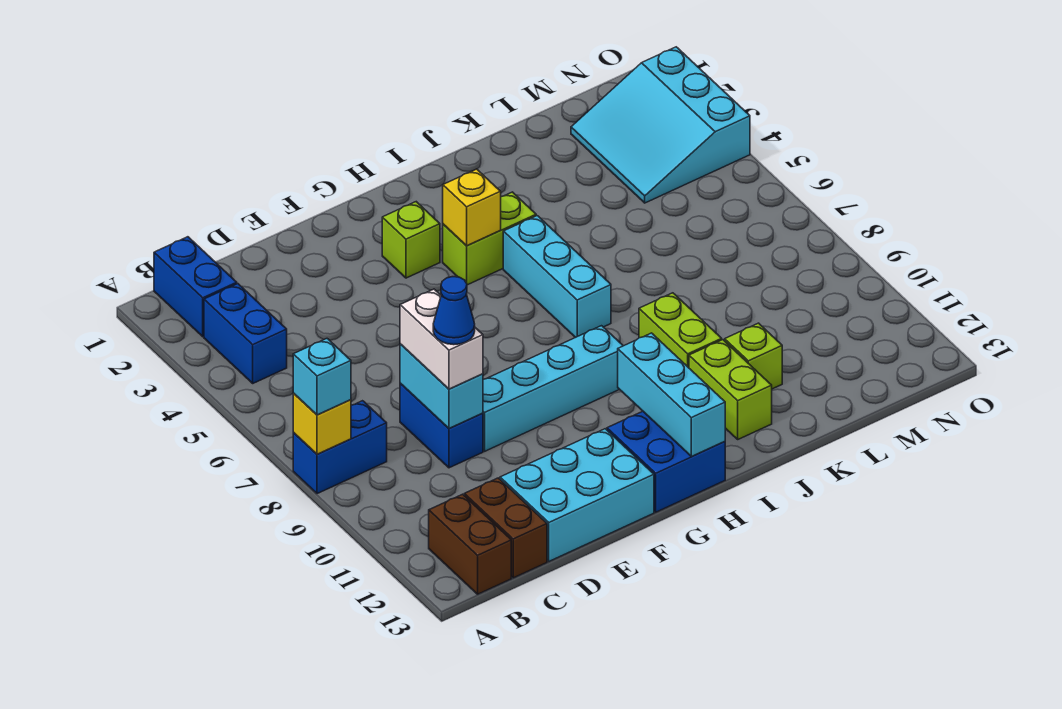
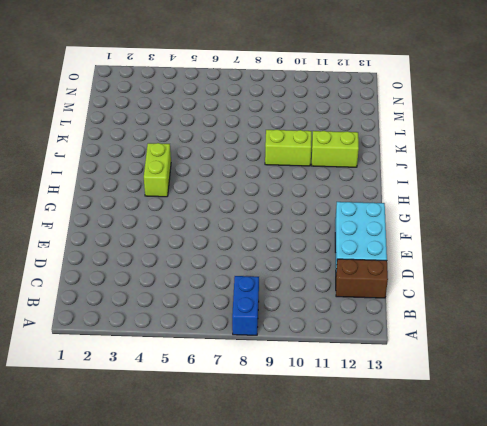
none -> blue 1x2 brick [154,237,237,337]
none -> blue 1x2 brick [204,284,287,383]
none -> brown 1x2 brick [429,494,511,594]

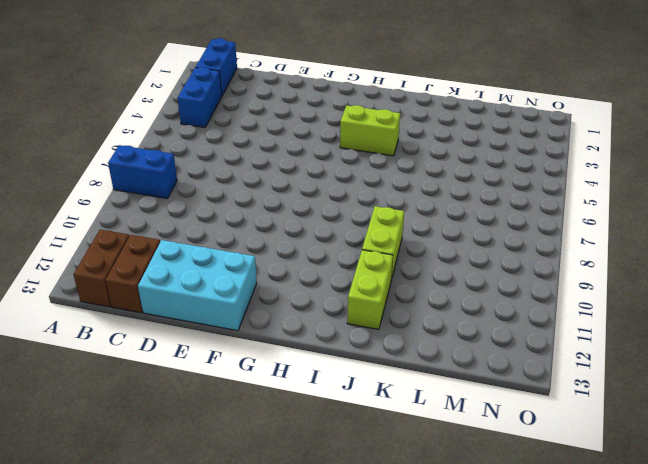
none -> blue 1x2 brick [400,384,483,468]
none -> cyan 1x4 brick [483,326,623,451]
none -> lime 1x1 brick [382,202,440,278]

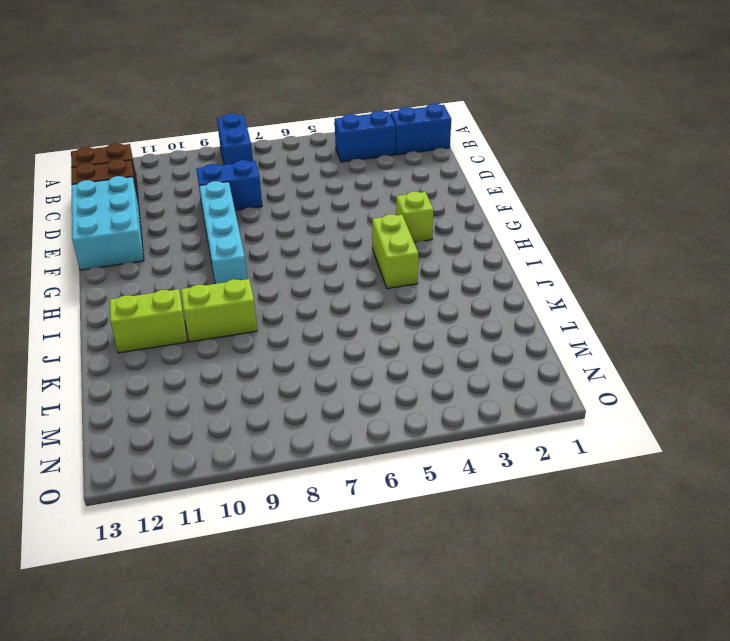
none -> blue 2x2 brick [607,411,725,512]
none -> cyan 1x3 brick [503,216,611,338]
none -> lime 1x1 brick [725,323,782,389]

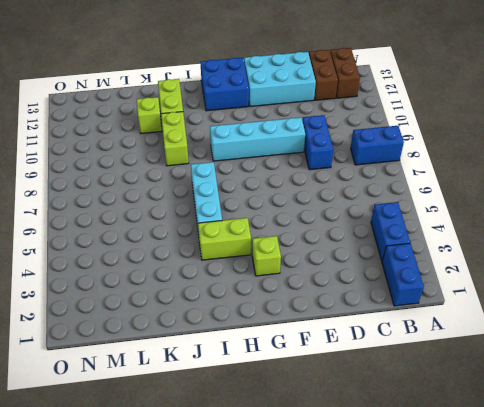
none -> cyan 3x3 slope [571,47,750,203]
none -> yellow 1x1 brick [293,393,351,454]
none -> cyan 1x2 brick [400,344,483,429]

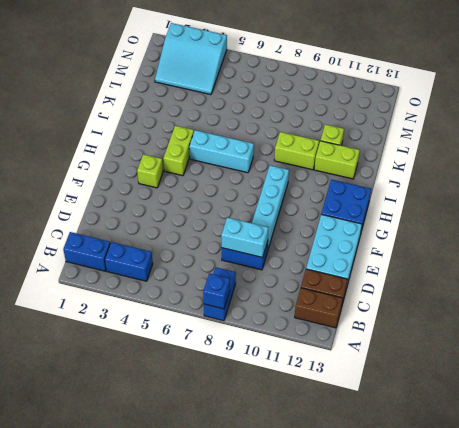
blue 1x1 brick [203,273,230,309] -> yellow 1x1 brick [293,393,351,454]
none -> yellow 1x1 brick [443,169,501,246]
none -> cyan 1x3 brick [618,333,725,456]
none -> cyan 1x1 brick [293,339,351,415]

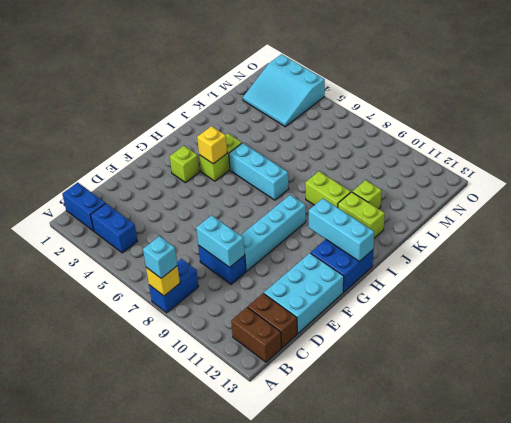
none -> white 1x2 brick [400,289,483,389]
none -> blue 1x1 cone [433,277,475,345]

